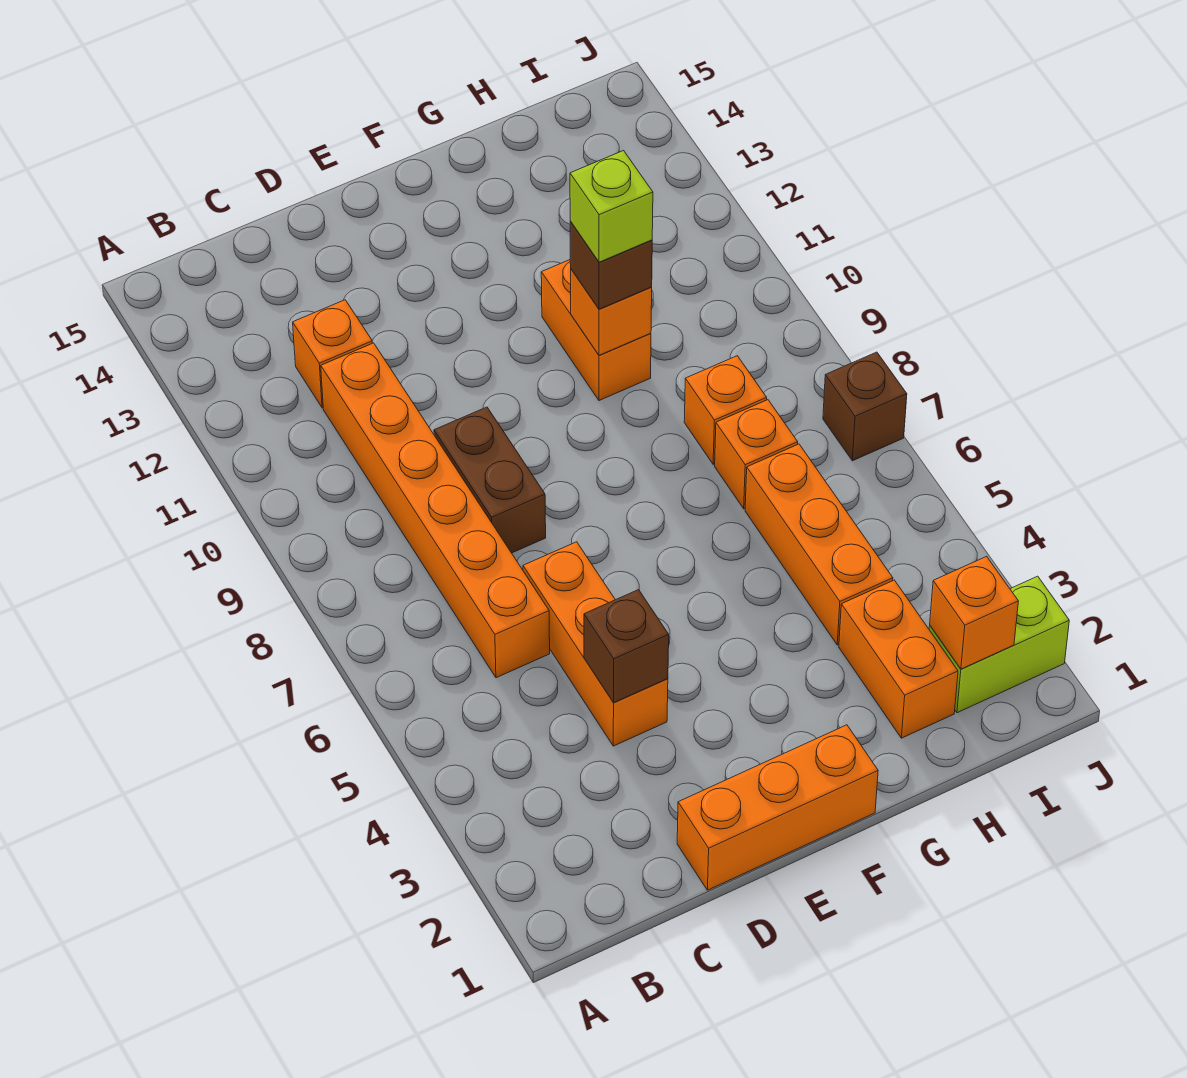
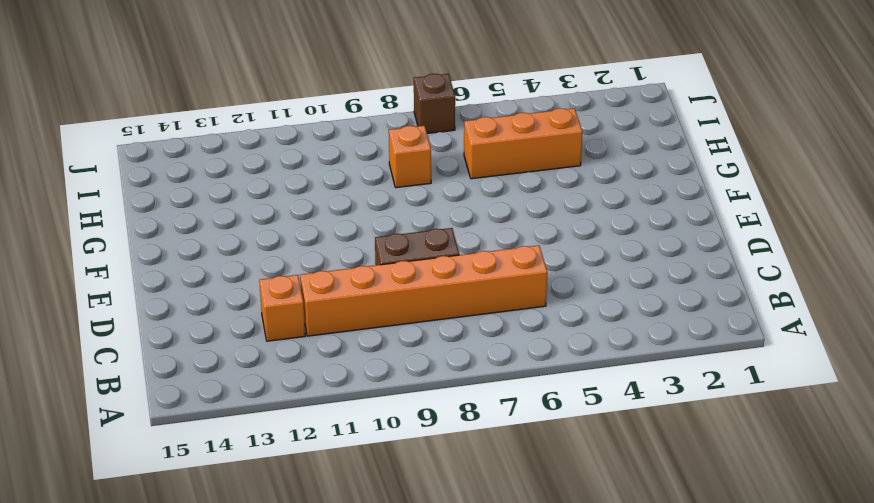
none -> orange 1x3 brick [677,725,878,890]
none -> orange 1x3 brick [523,542,668,746]
none -> orange 1x2 brick [541,260,651,400]

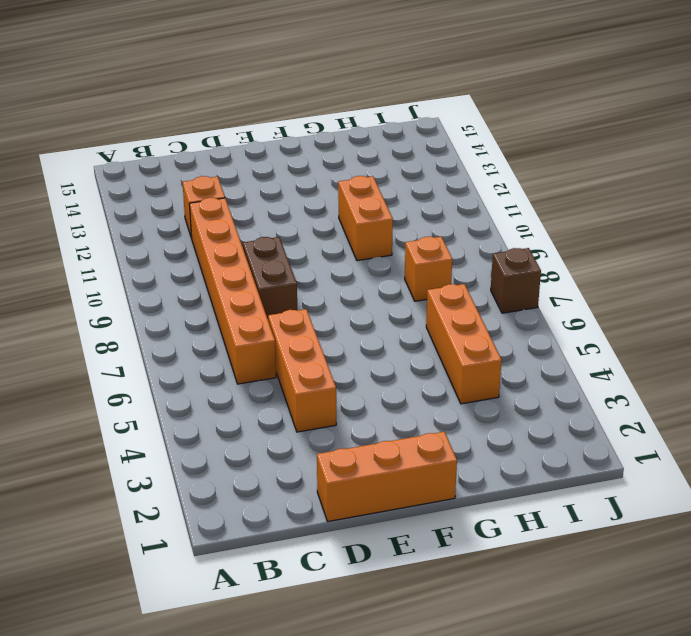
none -> orange 1x2 brick [839,580,958,738]
none -> orange 1x1 brick [715,400,798,509]
none -> lime 1x2 brick [929,576,1069,713]

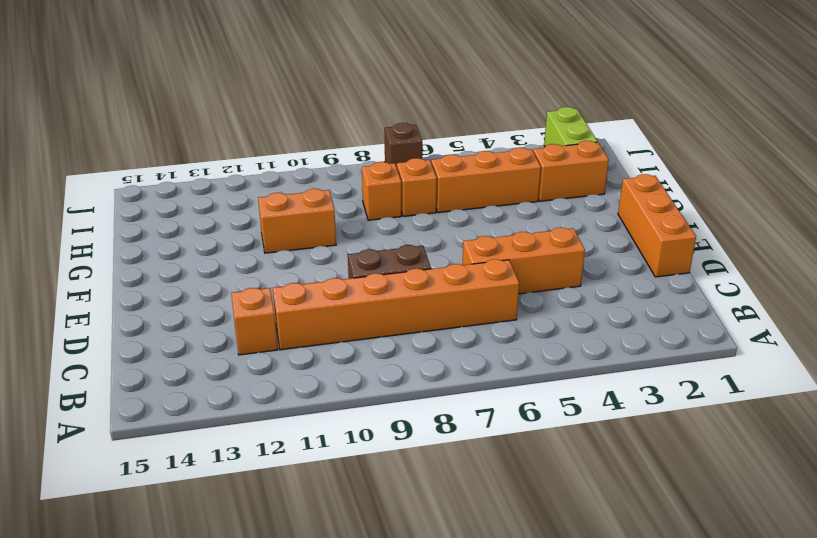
none -> brown 1x1 brick [584,590,669,703]
none -> orange 1x1 brick [571,270,652,355]
none -> orange 1x1 brick [930,556,1018,669]

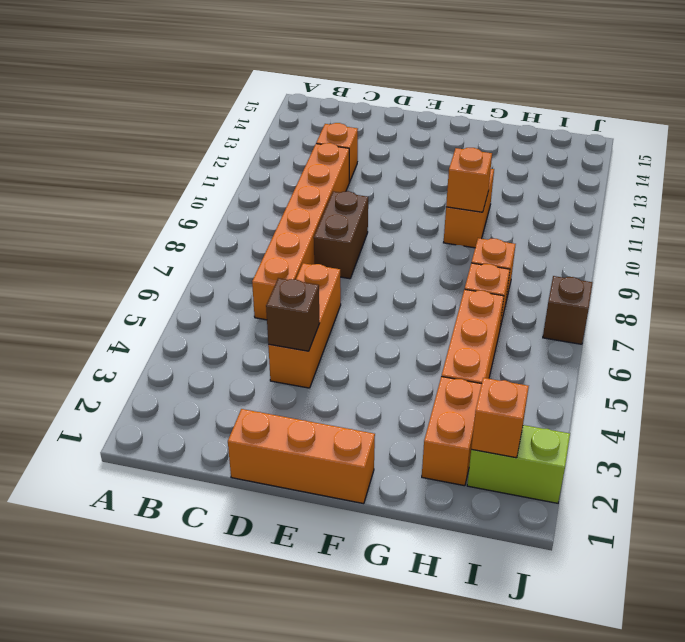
none -> brown 1x1 brick [570,221,652,309]
none -> lime 1x1 brick [570,151,653,262]

